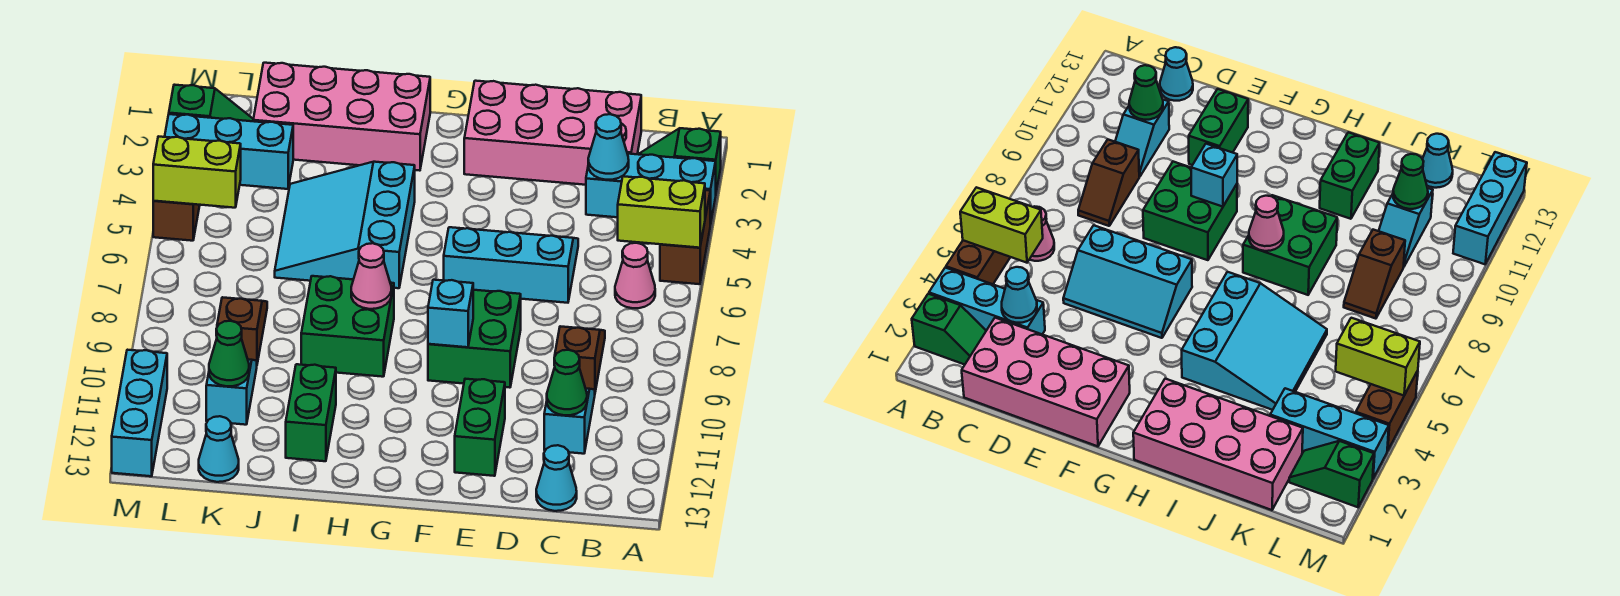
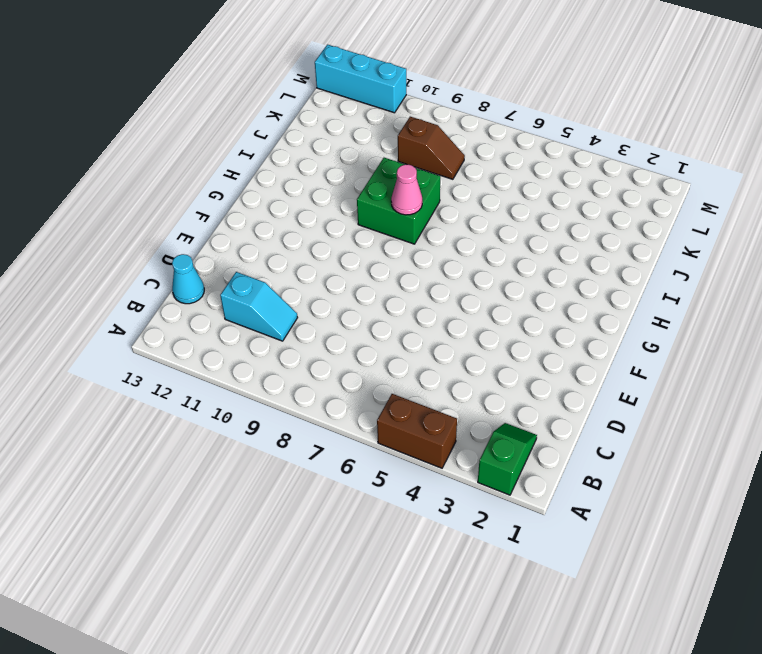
none -> cyan 1x3 brick [586,154,716,225]
none -> pink 1x1 cone [615,243,655,308]
none -> pink 2x4 brick [464,81,641,185]

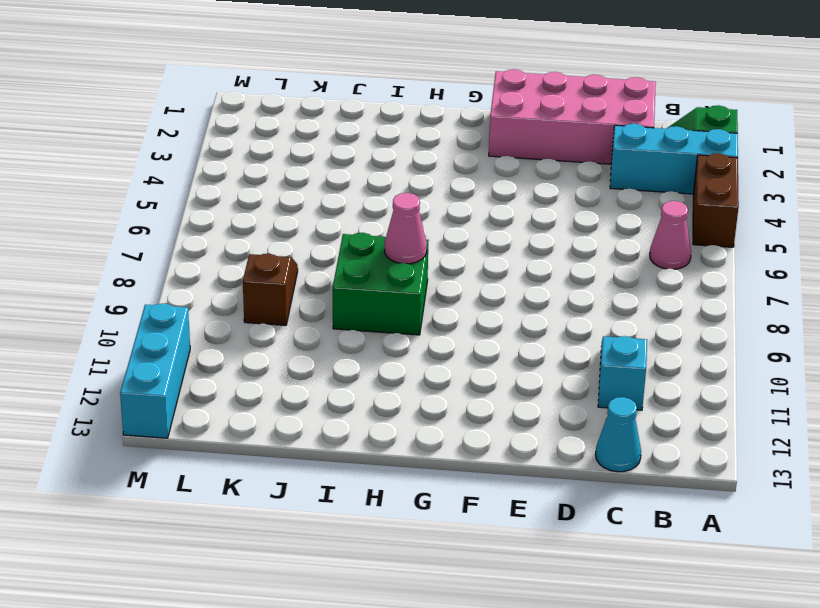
none -> brown 1x2 slope [555,326,605,392]
none -> cyan 2x3 slope [444,227,578,303]
none -> green 2x2 brick [428,290,521,388]

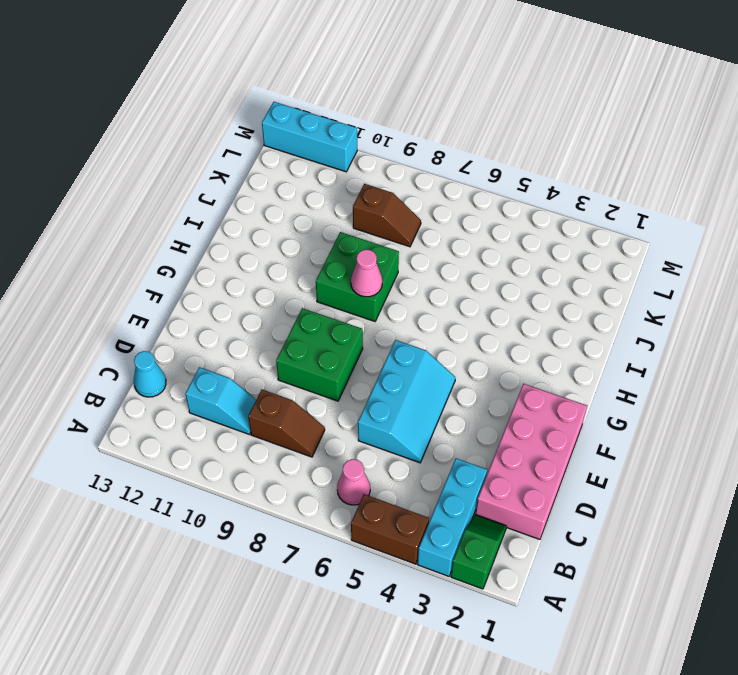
none -> green 1x2 brick [455,379,505,476]
none -> pink 2x4 brick [253,63,430,171]
none -> cyan 3x3 slope [275,162,415,288]

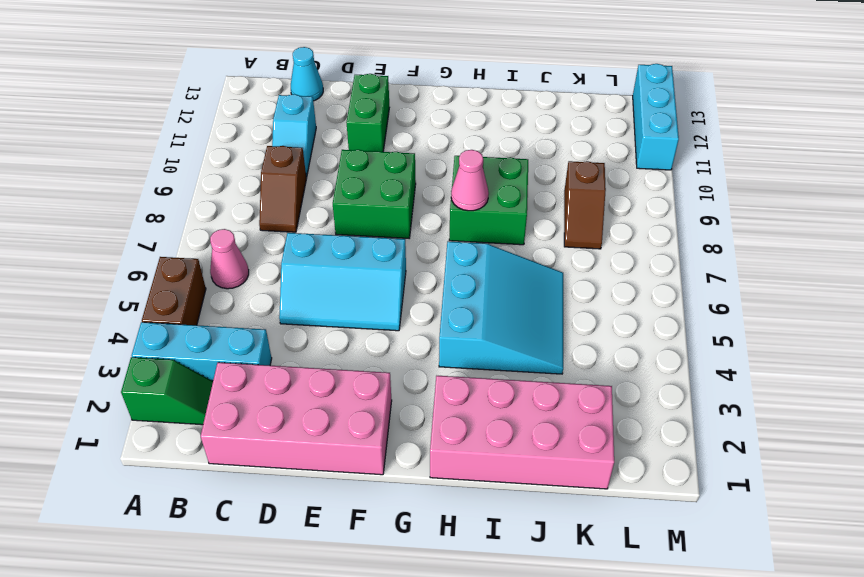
none -> green 1x2 brick [286,364,336,461]
none -> cyan 1x3 brick [165,114,293,189]
none -> cyan 1x2 slope [206,359,257,425]

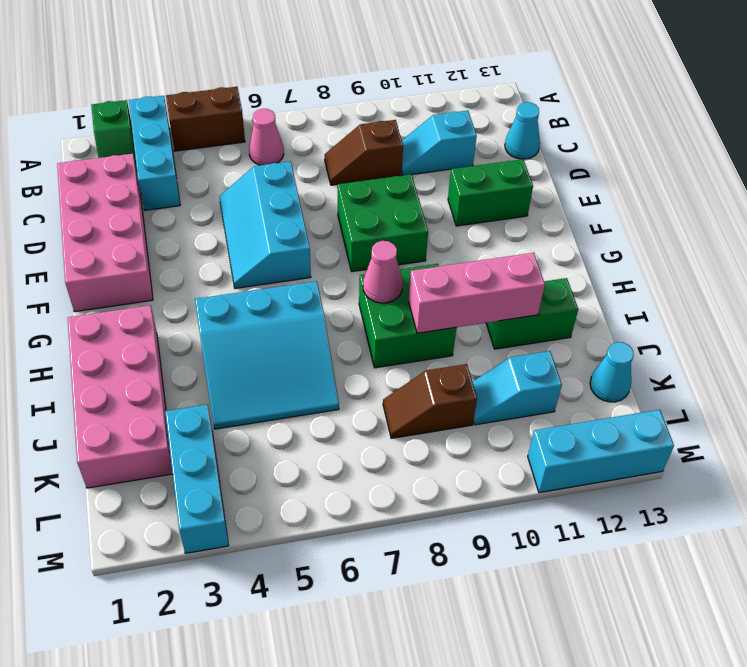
pink 1x3 brick [409,253,545,333] -> none
none -> green 1x2 slope [169,85,253,121]
none -> brown 1x2 brick [153,201,200,241]
none -> lime 1x2 brick [618,176,705,248]

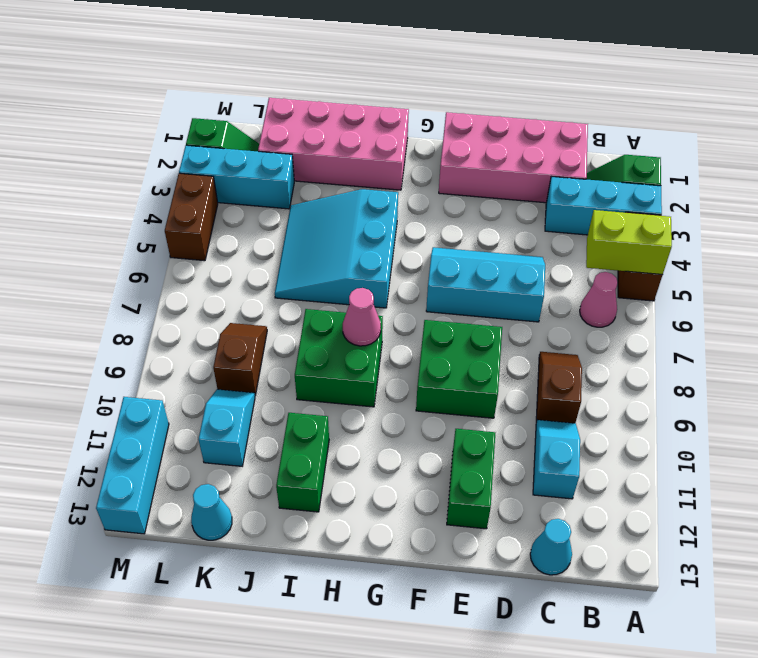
none -> cyan 1x1 cone [588,114,629,180]
none -> green 1x1 cone [547,350,587,415]
none -> cyan 1x1 brick [428,280,473,347]

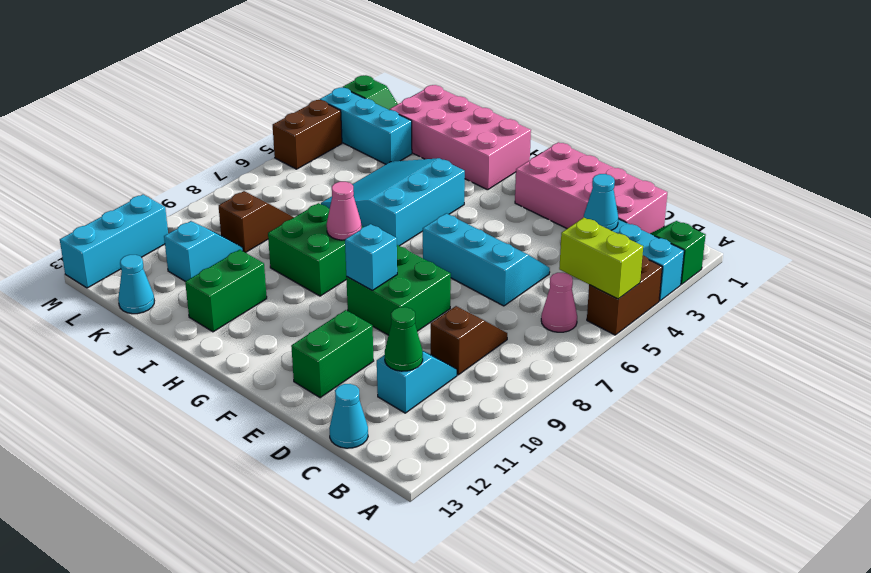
none -> green 1x1 cone [209,321,249,386]
none -> lime 1x2 brick [153,136,241,208]

